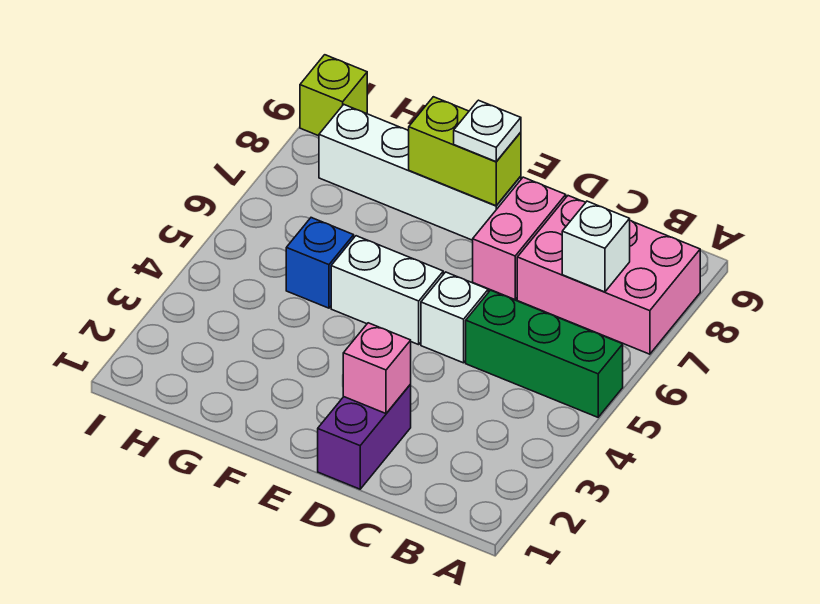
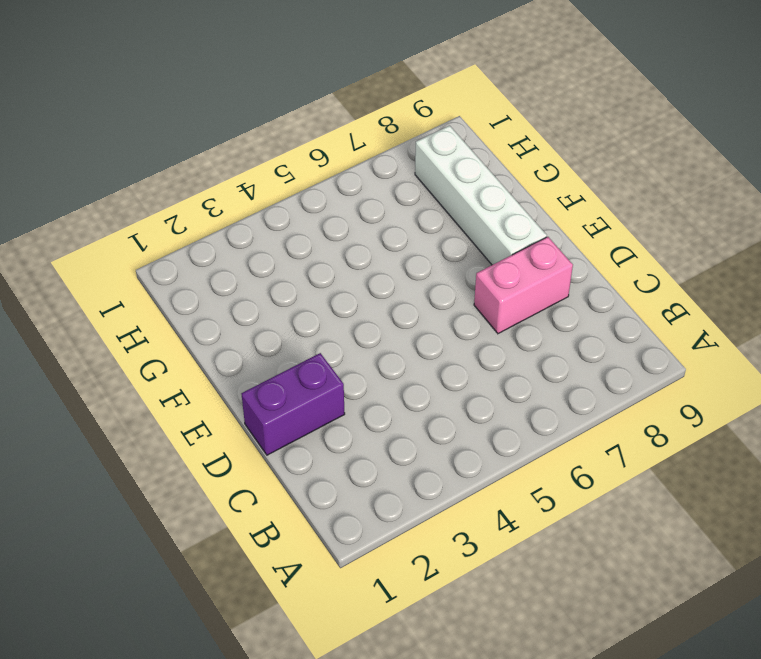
none -> green 1x3 brick [466,290,623,417]
none -> pink 2x3 brick [517,196,700,354]
none -> white 1x1 brick [421,272,488,363]

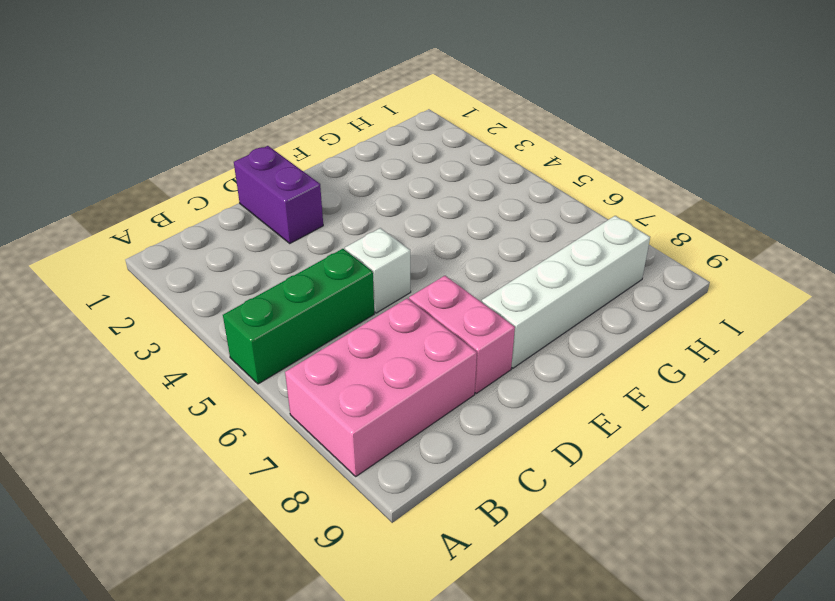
none -> white 1x2 brick [331,236,443,345]
none -> blue 1x1 brick [286,218,354,308]
none -> lime 1x1 brick [300,55,367,136]

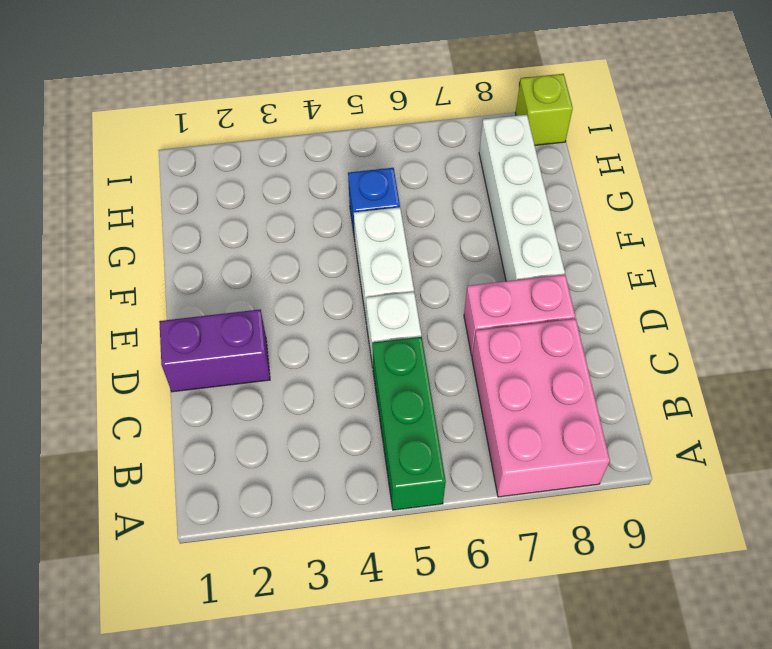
none -> white 1x1 brick [562,201,630,292]
none -> pink 1x1 brick [343,323,411,413]
none -> lime 1x2 brick [409,97,521,206]

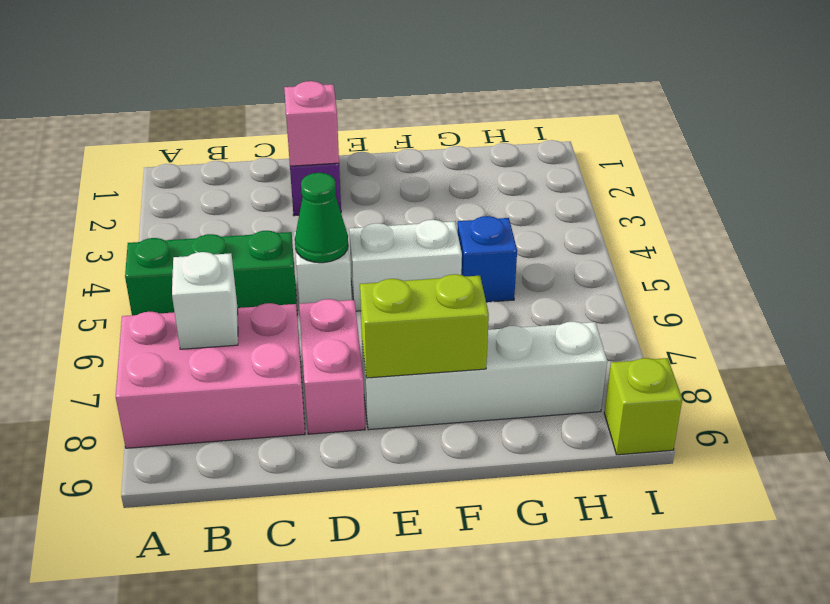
green 1x1 cone [295,173,348,263] -> none
none -> white 1x1 plate [454,100,521,162]

